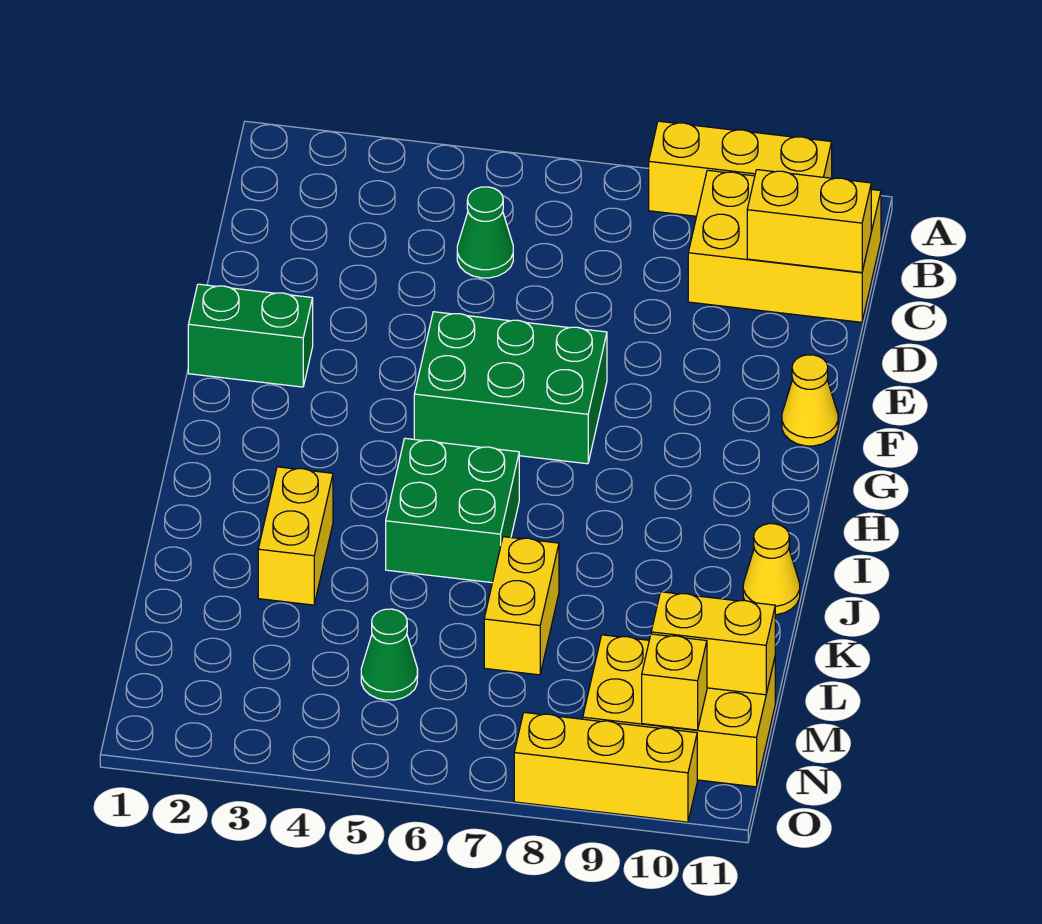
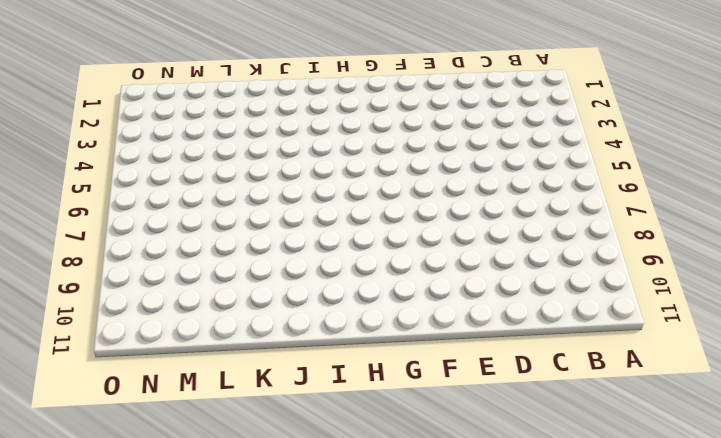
none -> yellow 1x3 brick [649,121,832,216]
none -> yellow 2x3 brick [688,170,881,322]
none -> green 1x1 cone [457,187,513,278]

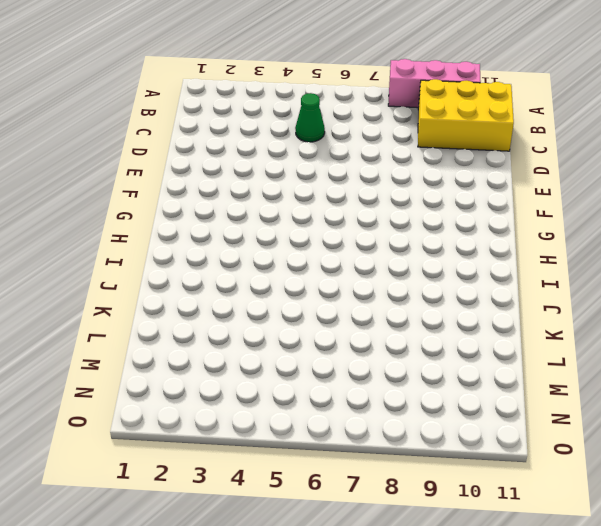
pink 1x3 brick [388,59,481,108] -> yellow 1x3 brick [649,121,832,216]
none -> green 1x2 brick [188,284,313,387]
none -> green 2x3 brick [414,312,607,464]
none -> yellow 1x1 cone [782,355,838,446]

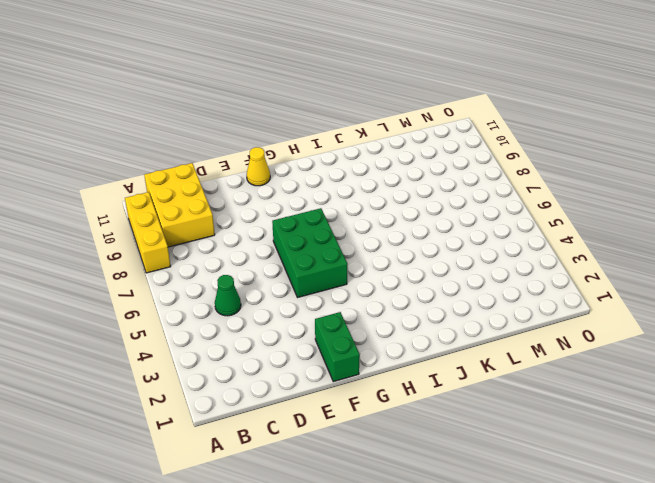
none -> green 2x2 brick [386,438,519,583]
none -> yellow 1x2 brick [258,467,333,605]
none -> yellow 1x1 cone [743,524,800,615]

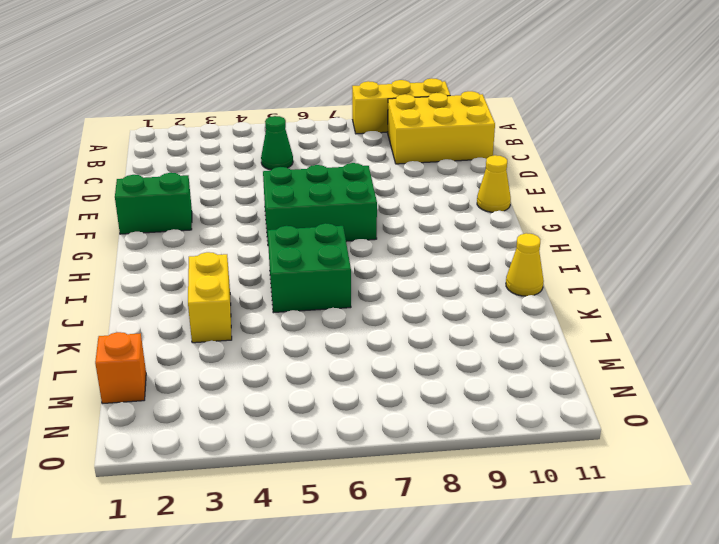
orange 1x1 brick [95,332,146,404] -> none
none -> yellow 1x2 brick [484,537,559,675]
none -> green 1x1 cone [361,609,418,700]
none -> yellow 2x3 brick [583,635,775,787]

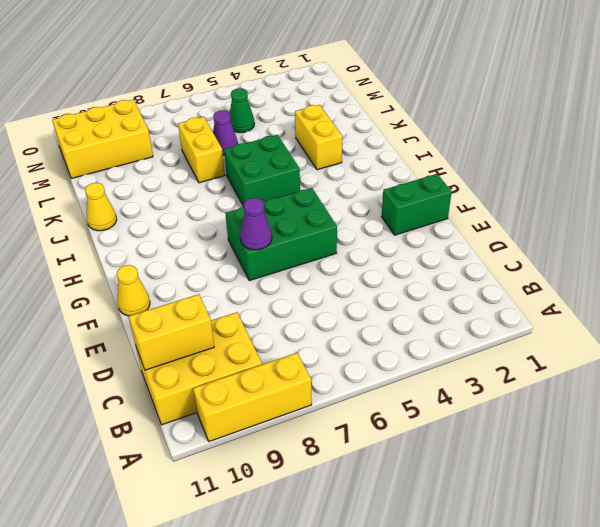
purple 1x1 cone [240,198,272,250] -> none
purple 1x1 cone [213,110,238,156] -> none
none -> green 1x1 cone [457,187,513,278]
none -> yellow 1x3 brick [514,712,697,822]
none -> yellow 1x2 brick [651,592,775,695]

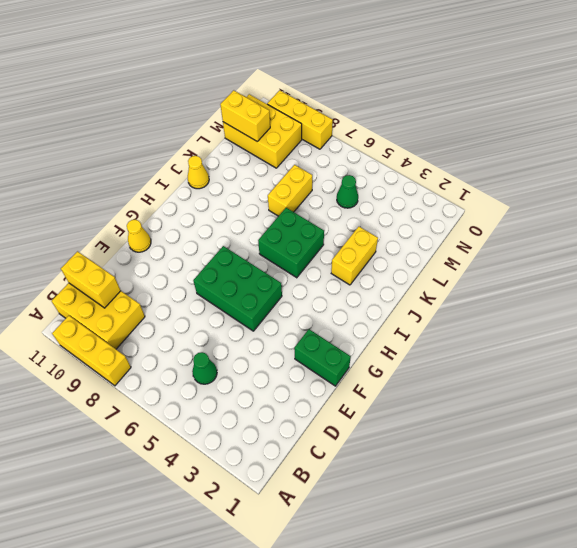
none -> yellow 1x1 brick [642,634,707,730]

